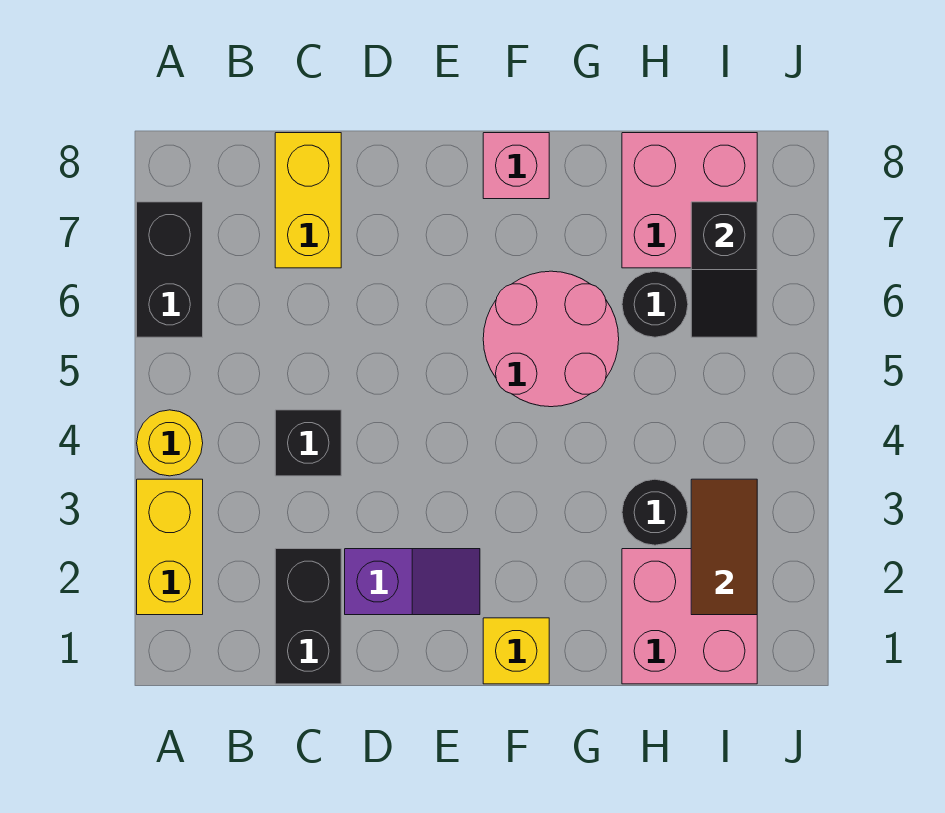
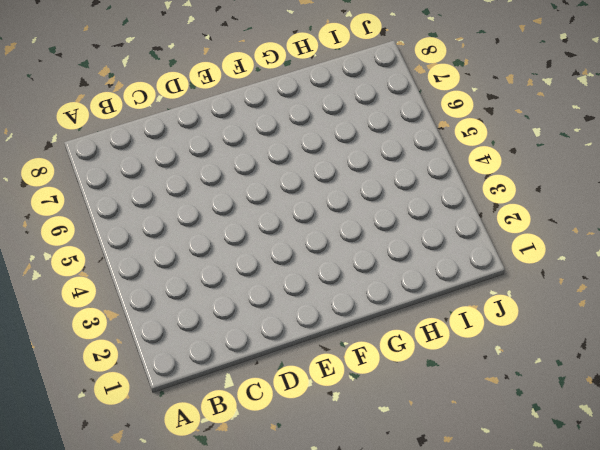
none -> yellow 1x2 brick [137,479,203,615]
none -> yellow 1x1 round brick [137,410,203,476]
none -> black 1x2 brick [137,202,203,337]

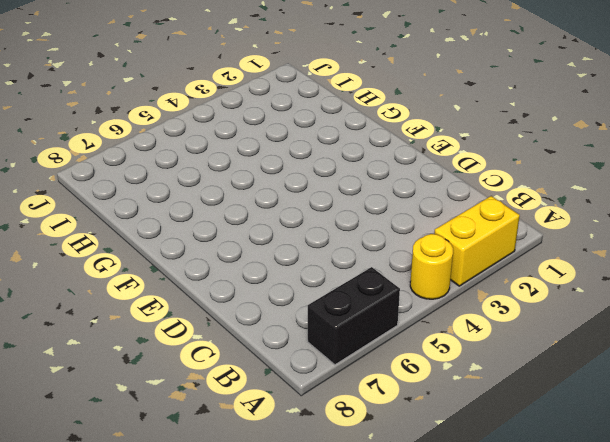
none -> black 1x2 brick [275,549,341,684]
none -> black 1x1 brick [275,410,341,476]
none -> yellow 1x2 brick [275,133,341,268]

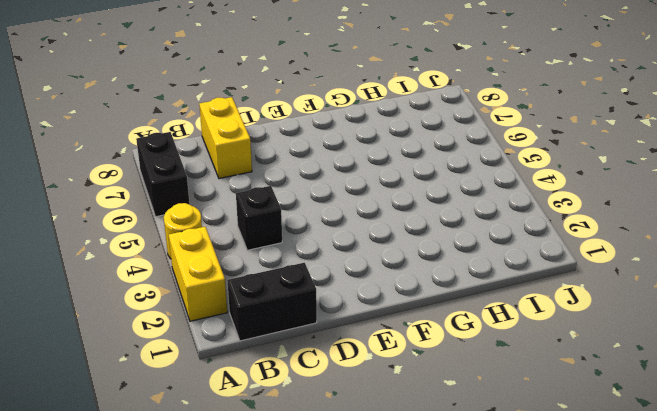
black 1x2 brick [227,263,317,341] -> black 1x2 brick turned to [275,549,341,684]
none -> purple 1x2 slope [345,549,480,615]
none -> yellow 1x1 brick [483,618,549,684]
none -> pink 2x2 round brick [483,271,619,407]

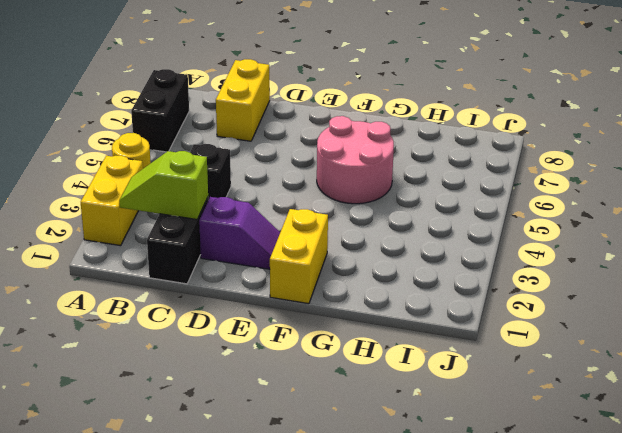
lime 1x2 slope [119,151,208,219] -> none
yellow 1x2 brick [270,209,328,304] -> yellow 1x1 brick [483,618,549,684]
none -> pink 1x1 brick [483,133,549,199]
none -> pink 2x2 brick [622,549,757,684]
none -> black 1x1 round brick [622,479,688,545]

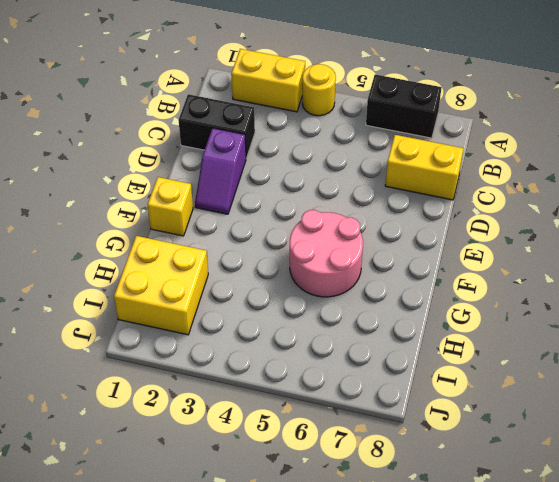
yellow 2x2 brick [114,236,208,335] -> pink 2x2 brick [622,549,757,684]
none -> black 1x1 brick [275,410,341,476]
none -> pink 1x1 brick [483,133,549,199]
none -> black 1x1 round brick [622,479,688,545]

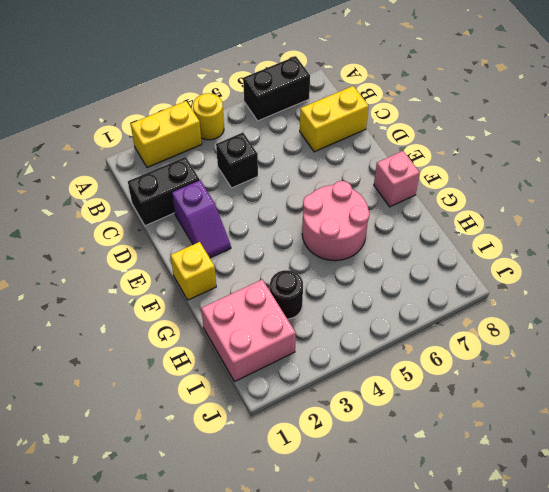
none -> black 1x1 round brick [622,271,688,337]
none -> pink 2x2 brick [622,133,757,268]
none -> brown 1x2 tile [691,479,757,615]

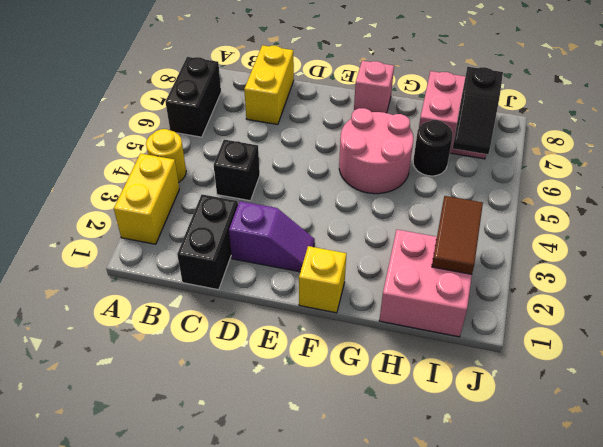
none -> black 1x1 round brick [622,479,688,545]

